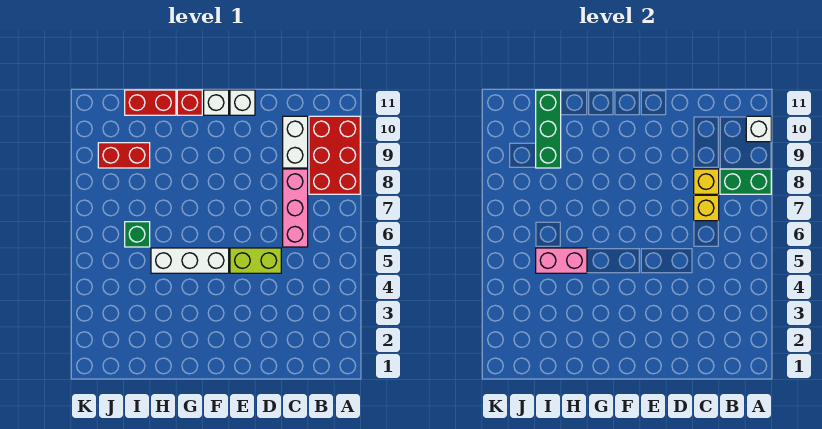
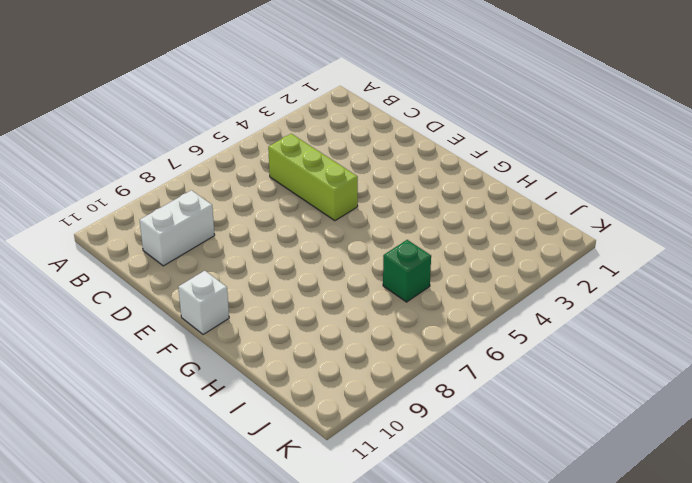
lime 1x3 brick [268,134,358,221] -> lime 1x2 brick [230,248,281,273]
none -> red 2x3 brick [309,116,360,194]
none -> pink 1x3 brick [283,169,308,247]
none -> white 1x1 brick [230,90,255,115]

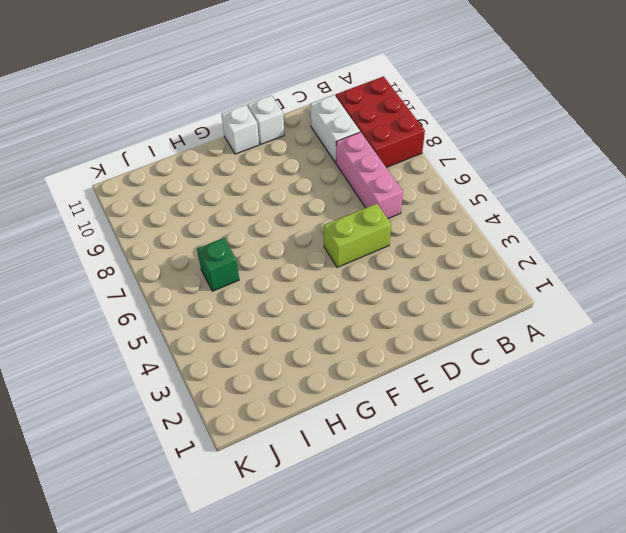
none -> white 1x3 brick [151,248,229,273]
none -> red 1x1 brick [177,90,202,115]
none -> red 1x2 brick [125,90,176,115]

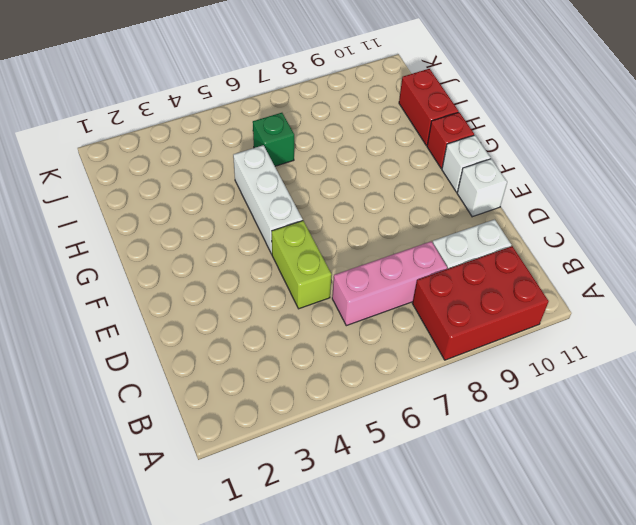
none -> red 1x2 brick [98,143,150,168]
none -> green 1x2 brick [720,169,771,194]
none -> white 1x1 brick [746,116,771,142]

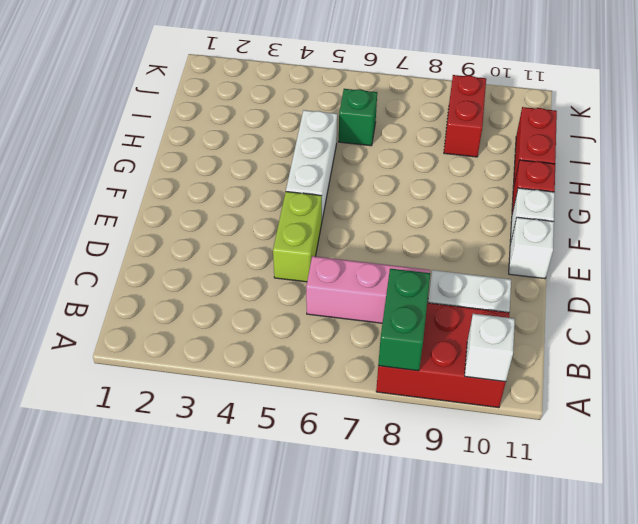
none -> yellow 1x1 brick [694,195,719,221]
none -> yellow 1x1 brick [694,169,719,194]
none -> pink 1x2 brick [536,248,587,273]

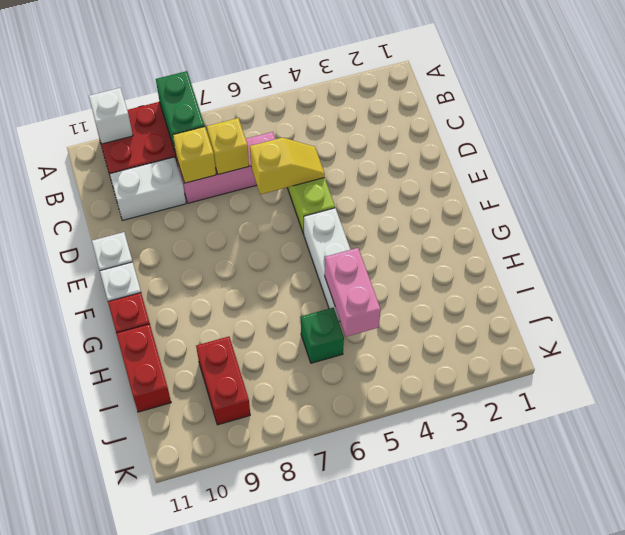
yellow 1x2 slope [250,138,325,194] -> none
none -> green 1x3 brick [536,90,561,168]

